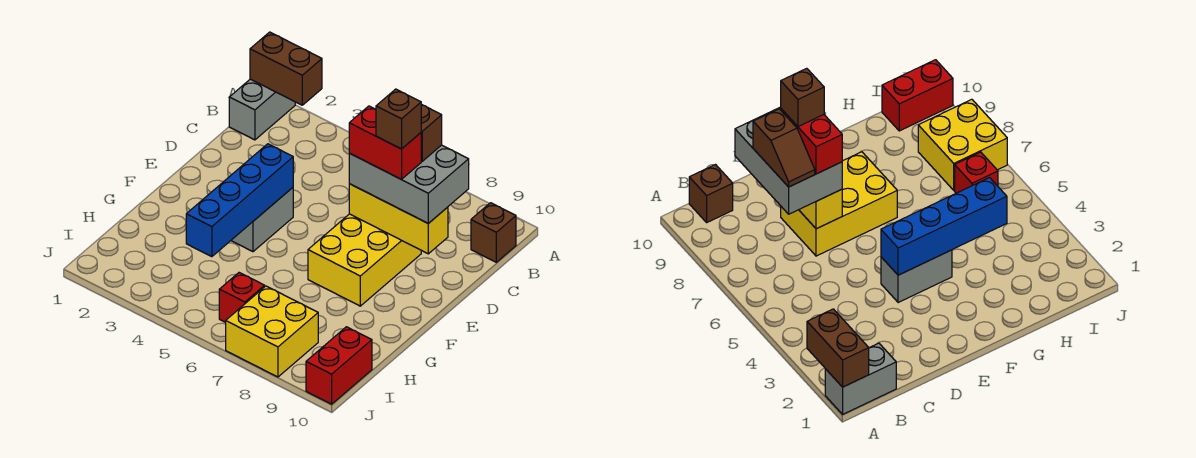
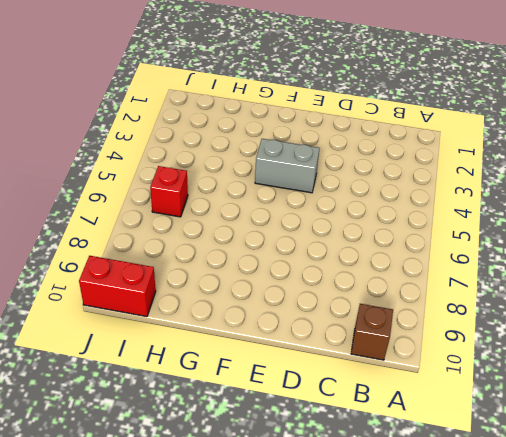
none -> grey 1x2 brick [229,79,295,140]
none -> yellow 2x3 brick [308,214,421,306]
none -> yellow 2x2 brick [226,286,318,377]

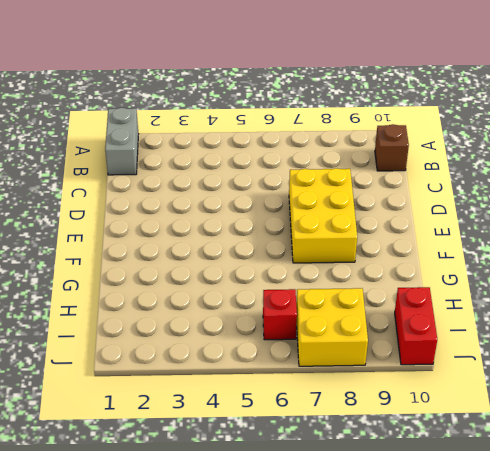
none -> grey 1x2 brick [231,188,293,252]
none -> brown 1x2 brick [250,32,322,105]
none -> yellow 1x3 brick [349,184,448,254]

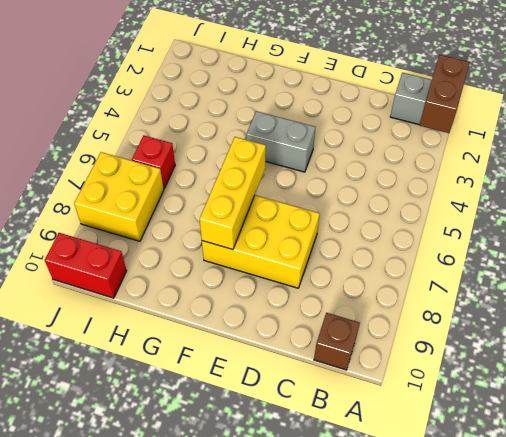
yellow 1x3 brick [200,137,266,250] -> yellow 1x3 brick moved to [349,184,448,254]
none -> blue 1x4 brick [186,144,293,257]
none -> grey 2x3 brick [349,145,469,223]
none -> brown 1x2 slope [421,104,442,161]

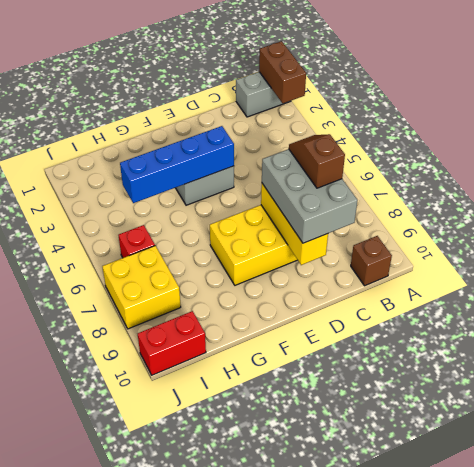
none -> red 1x2 brick [349,106,421,179]
none -> brown 1x1 brick [376,89,421,149]

